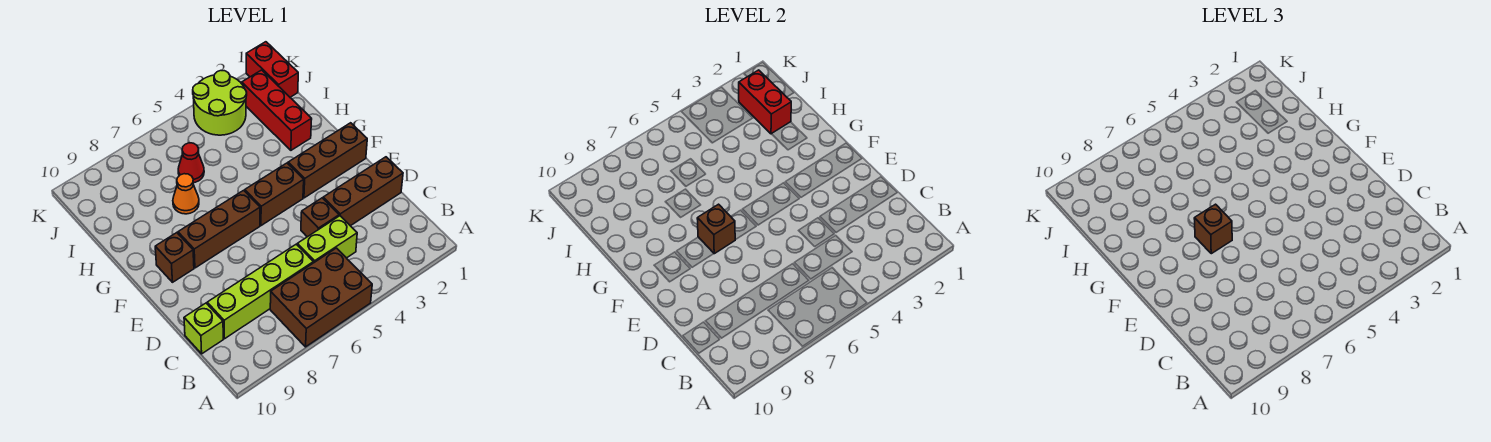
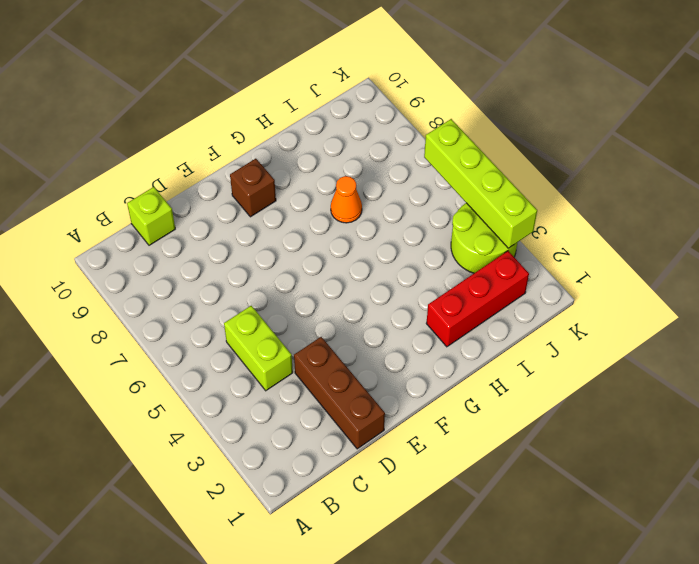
lime 1x4 brick [424,119,537,248] -> lime 1x4 brick moved to [207,244,313,339]
none -> brown 2x3 brick [270,248,372,347]
none -> brown 1x1 brick [301,198,339,237]
none -> brown 1x3 brick [288,123,367,198]

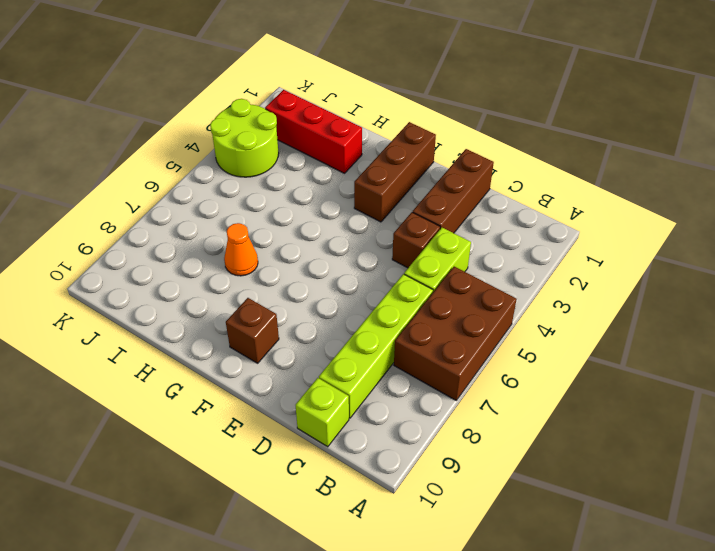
none -> brown 1x2 brick [245,163,304,226]
none -> brown 1x3 brick [178,190,260,268]
none -> red 1x1 cone [178,143,204,183]

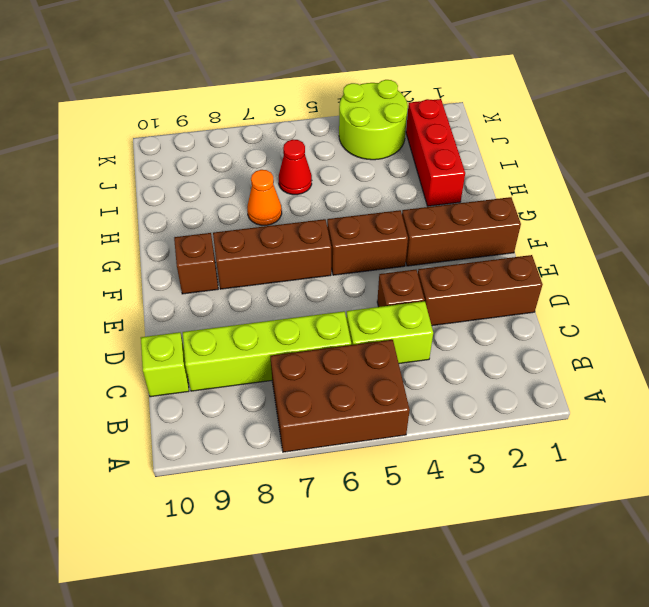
none -> red 1x2 brick [246,42,298,97]
none -> brown 1x1 brick [697,204,735,254]
none -> red 1x2 brick [739,70,791,134]

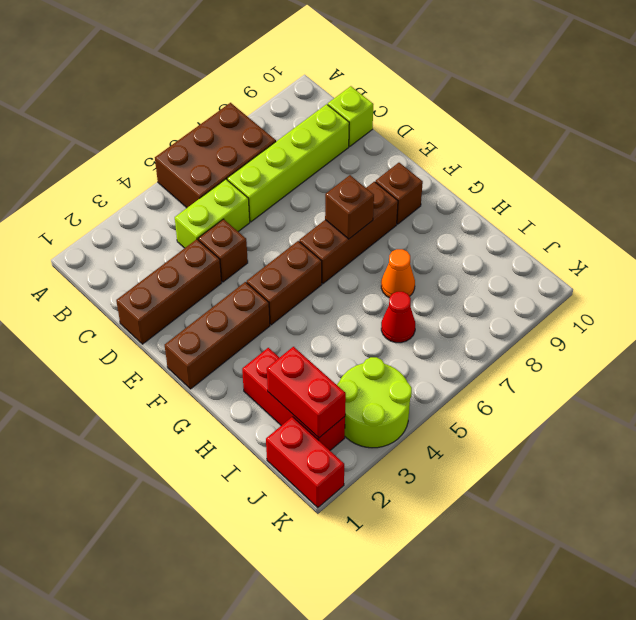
none -> brown 1x1 brick [1194,204,1232,254]

